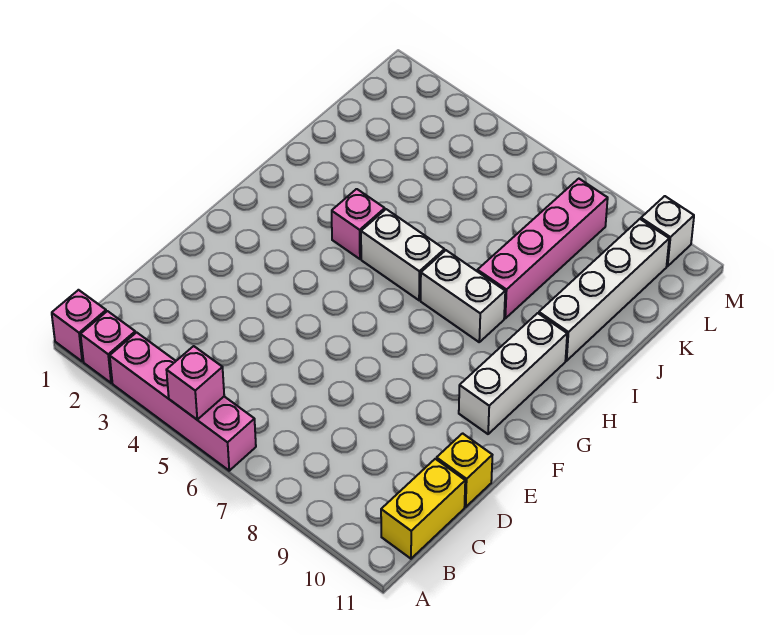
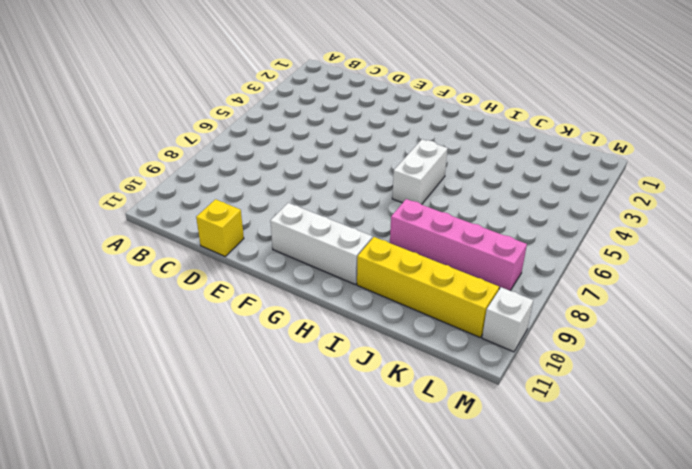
yellow 1x4 brick [357,237,499,337] -> white 1x4 brick [539,219,669,361]
none -> pink 1x1 brick [52,290,106,361]
none -> pink 1x1 brick [81,311,135,383]
none -> pink 1x4 brick [110,332,256,471]

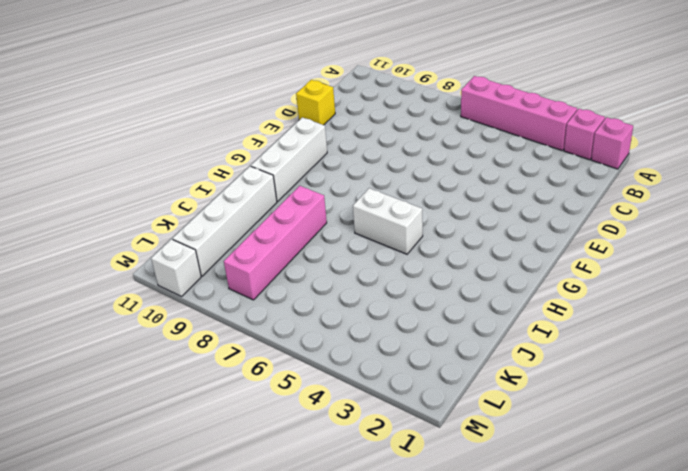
none -> yellow 1x2 brick [381,459,465,559]
none -> pink 1x1 brick [332,189,385,259]
none -> white 1x2 brick [421,250,505,342]

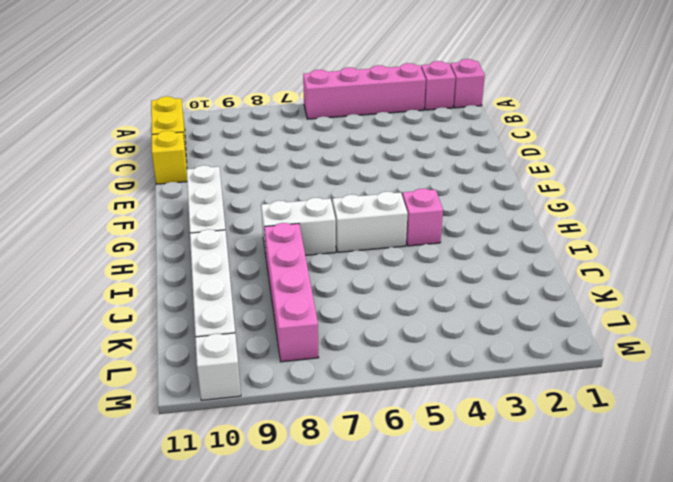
none -> pink 1x1 brick [167,346,224,419]

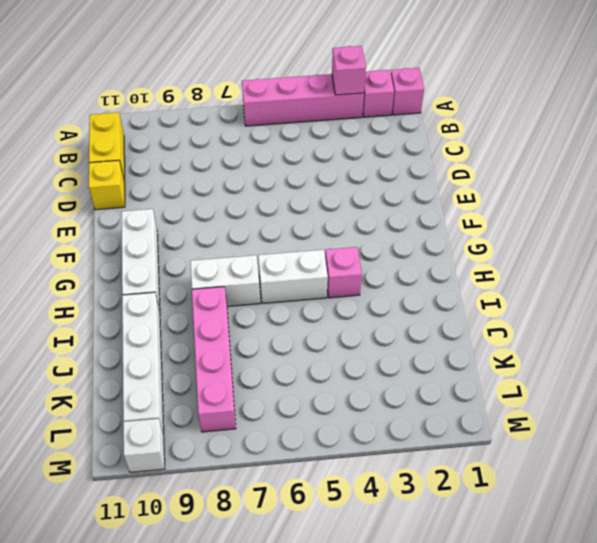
pink 1x1 brick [332,46,366,95] -> pink 1x1 brick moved to [167,346,224,419]

